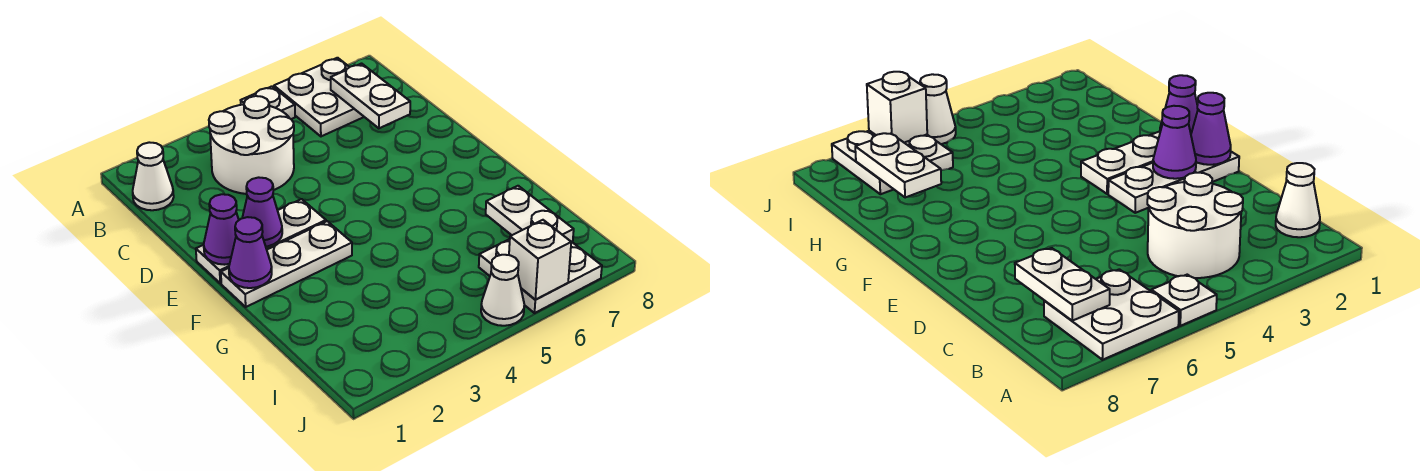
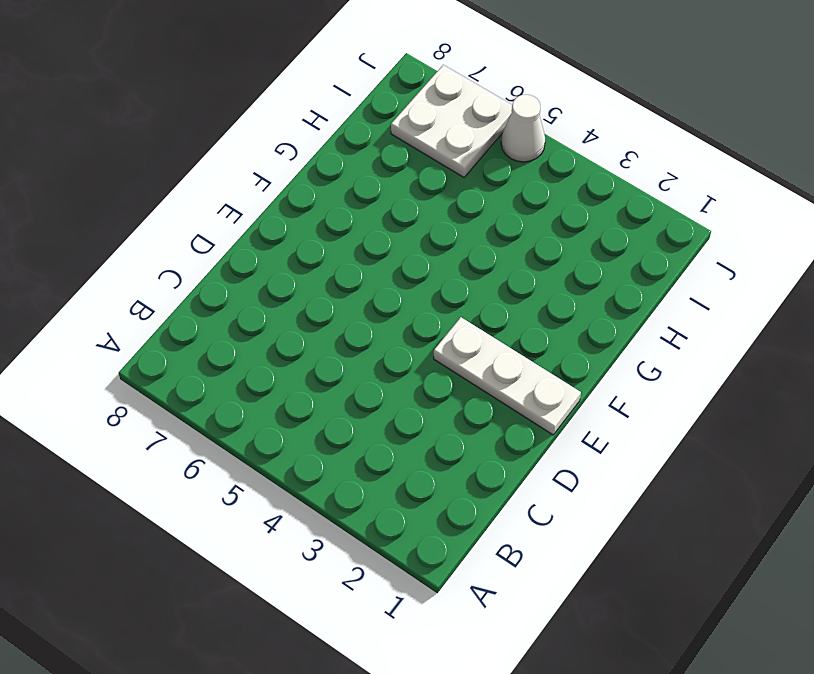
none -> white 1x1 plate [241,86,295,119]
none -> white 2x2 plate [274,58,364,136]
none -> white 1x1 cone [133,142,174,210]

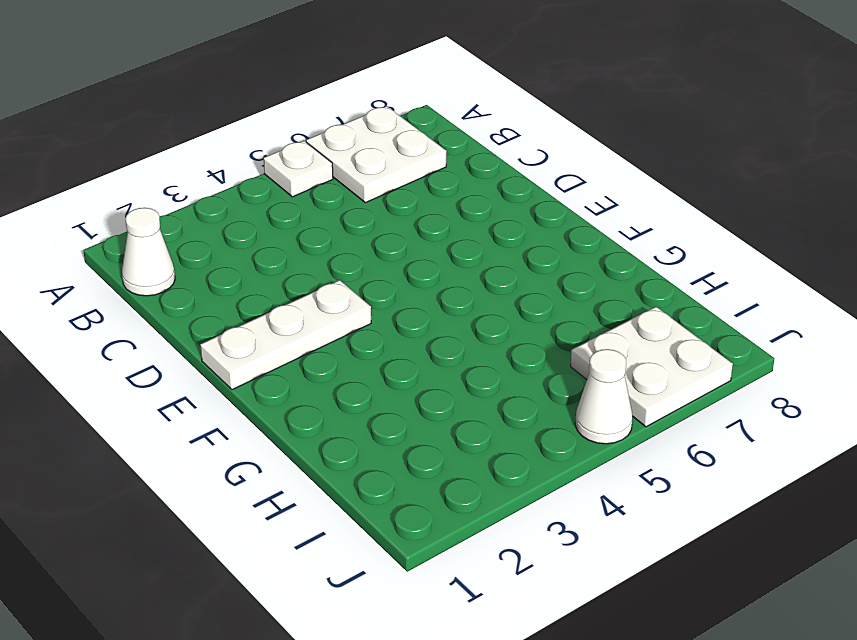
none -> white 2x2 round brick [209,96,294,194]
none -> white 1x3 plate [221,221,352,307]
none -> white 1x2 plate [331,64,410,128]

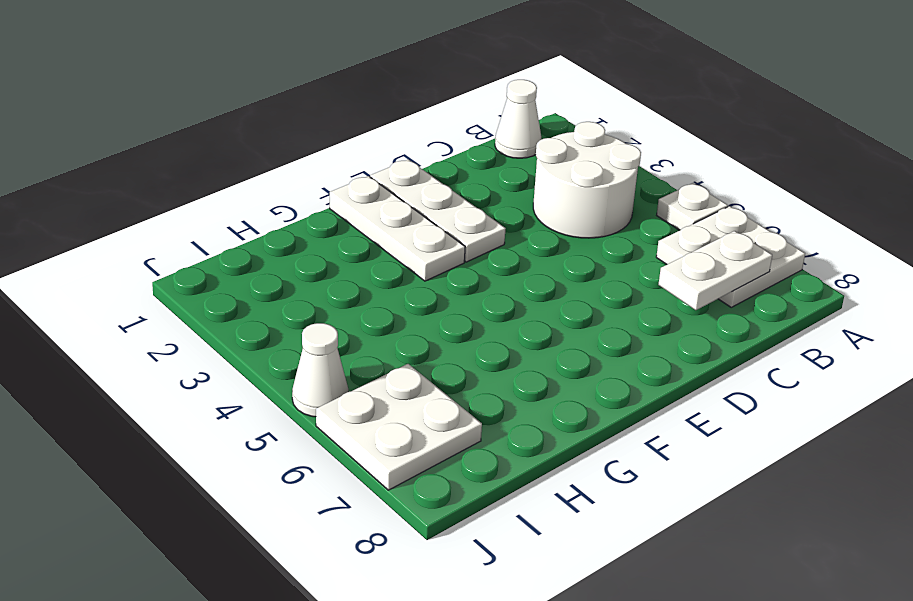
none -> purple 1x1 cone [204,194,239,265]
none -> purple 1x1 cone [242,177,282,247]
none -> purple 1x1 cone [229,217,272,288]

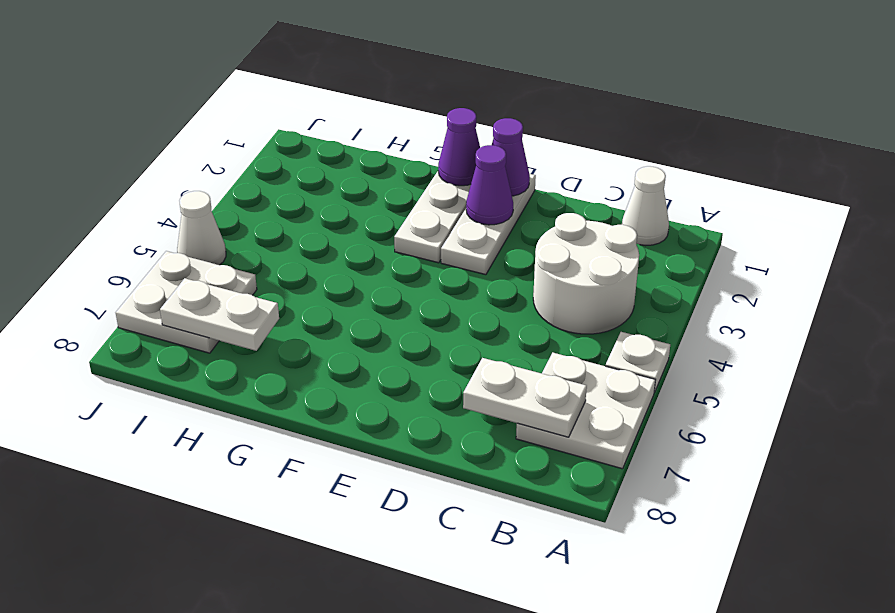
none -> white 1x1 brick [509,220,571,300]

